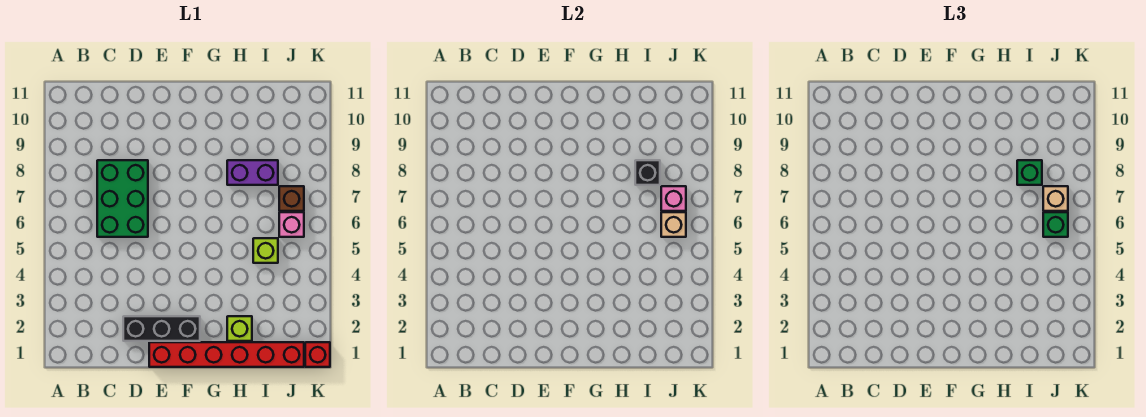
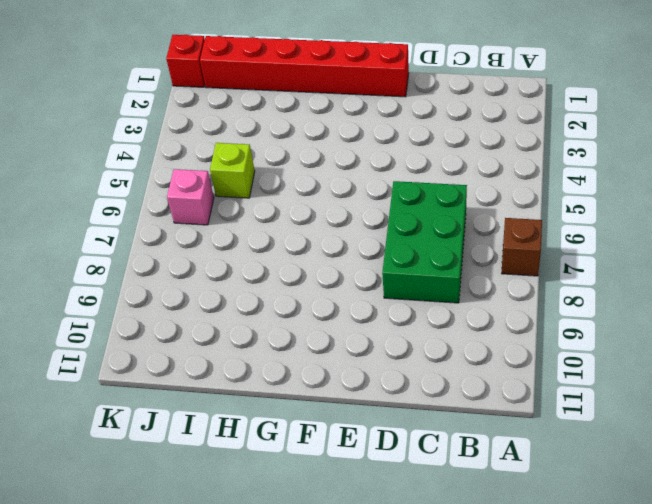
brown 1x1 brick [502,218,542,276] -> brown 1x1 brick moved to [279,186,304,211]
none -> black 1x3 brick [123,316,200,341]
none -> lime 1x1 brick [227,316,252,341]
none -> purple 1x2 brick [227,160,278,185]

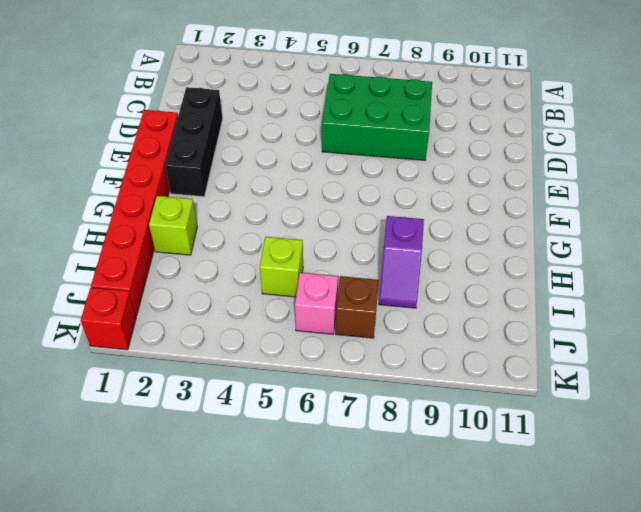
purple 1x2 slope [379,216,424,308] -> purple 1x2 brick [227,160,278,185]
none -> black 1x1 brick [635,160,660,185]
none -> tan 1x1 brick [661,212,686,237]
none -> pink 1x1 brick [661,186,686,211]

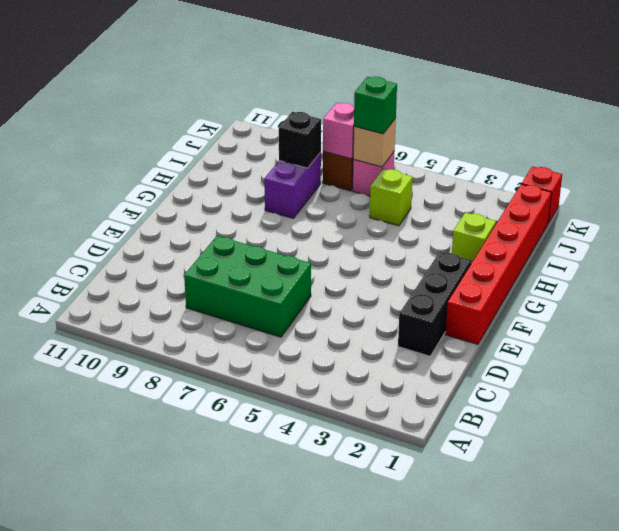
none -> green 1x1 brick [1017,160,1042,185]
none -> tan 1x1 brick [1043,186,1068,211]

